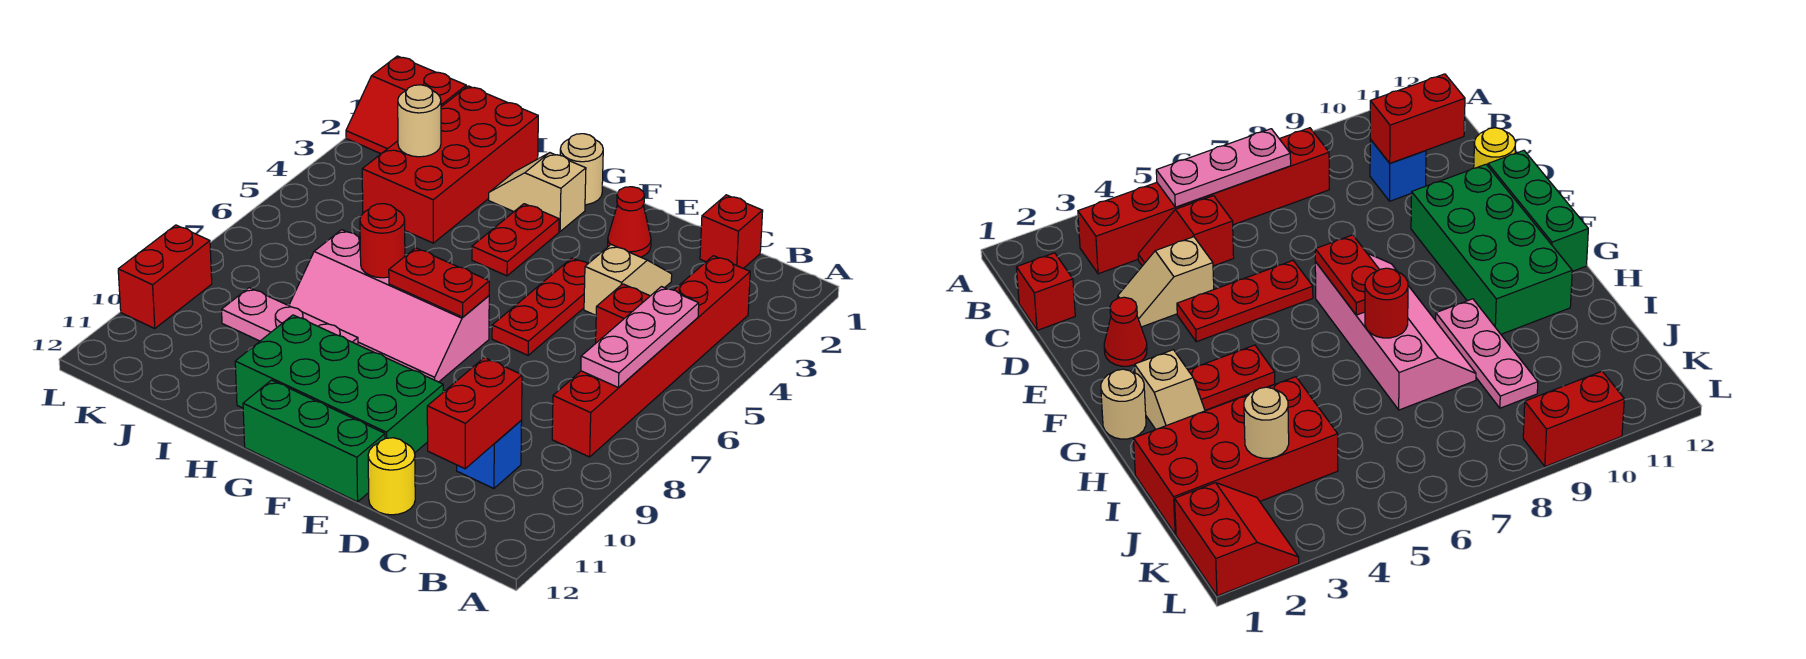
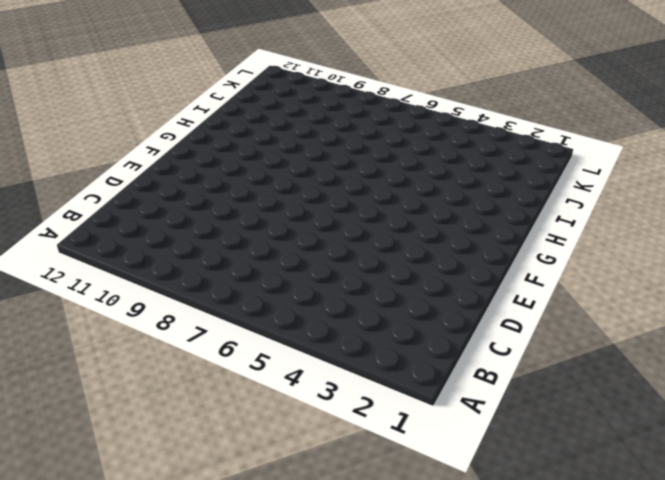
none -> red 1x6 brick [552,256,750,457]
none -> red 1x1 brick [700,195,763,269]
none -> red 1x2 slope [596,284,650,343]

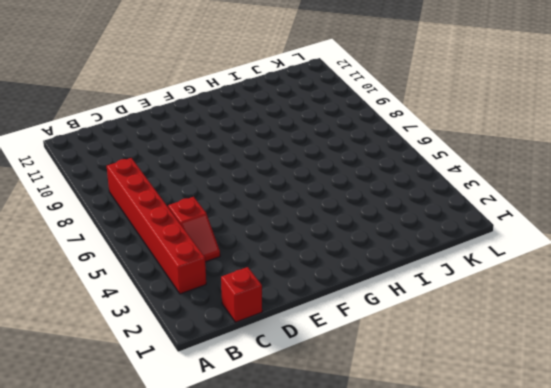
none -> blue 1x1 brick [457,421,522,489]
none -> tan 1x2 slope [584,245,672,315]
none -> yellow 1x1 round brick [368,438,415,515]

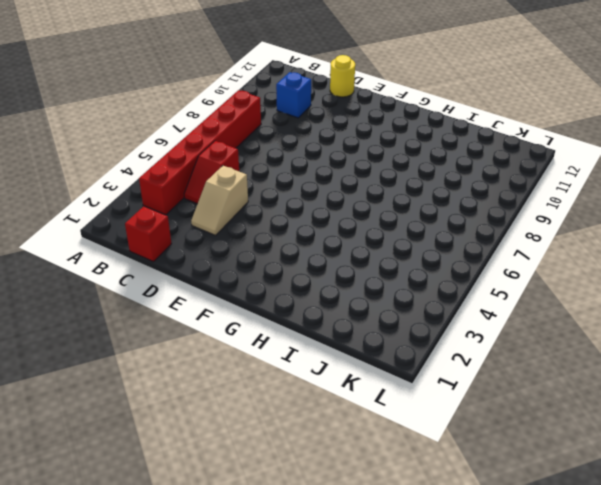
none -> red 1x1 cone [608,187,651,257]
none -> red 1x3 plate [492,258,587,355]
none -> green 2x4 brick [235,315,443,453]

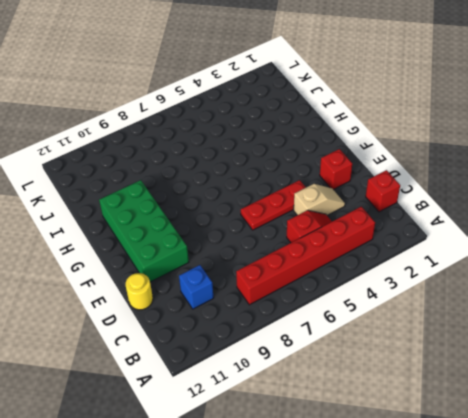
red 1x1 brick [320,149,352,190] -> red 1x1 cone [608,187,651,257]
none -> green 1x3 brick [243,380,385,502]
none -> pink 2x4 slope [289,230,489,382]
none -> tan 1x1 round brick [560,134,603,205]

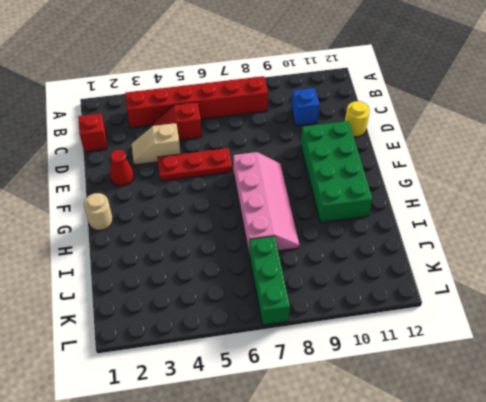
green 1x3 brick [249,236,290,325] -> green 1x3 brick moved to [243,380,385,502]
none -> tan 1x2 slope [489,153,586,232]
none -> red 1x2 plate [472,204,559,276]
none -> pink 1x3 plate [222,288,358,345]

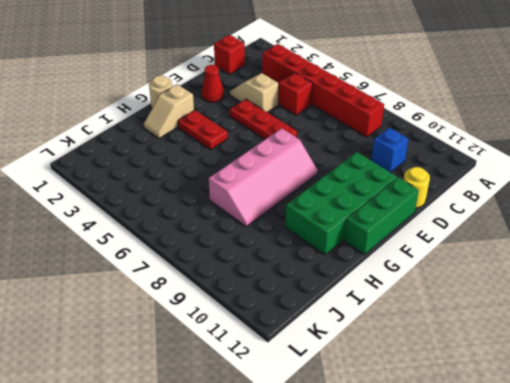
none -> pink 1x3 plate [222,288,358,345]
none -> red 2x4 brick [362,86,538,243]
none -> red 2x2 slope [346,56,466,154]

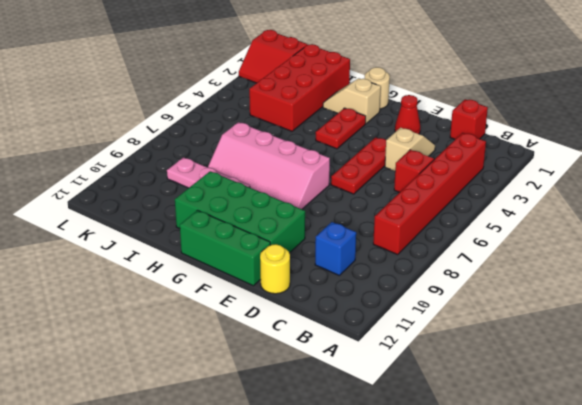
none -> red 1x2 brick [118,225,212,329]
none -> pink 1x3 plate [581,287,699,387]
none -> red 1x2 brick [427,358,522,469]

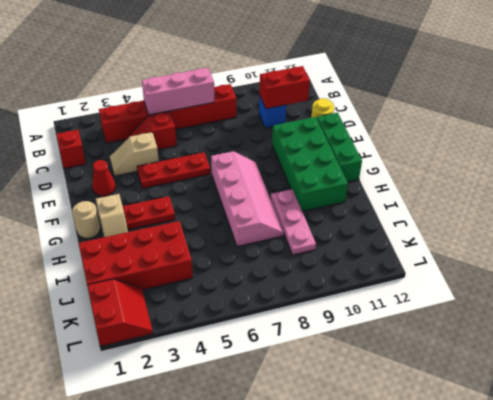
pink 1x3 brick [142,68,214,115] -> pink 1x3 plate [581,287,699,387]
none -> red 1x2 brick [118,225,212,329]
none -> red 1x2 plate [389,248,489,317]
none -> red 1x1 round brick [360,204,405,278]

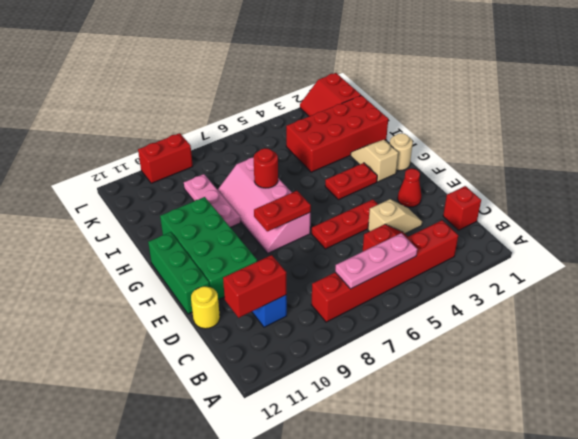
red 1x2 plate [254,191,311,231] -> red 1x2 plate turned to [389,248,489,317]
none -> tan 1x1 round brick [398,85,441,157]

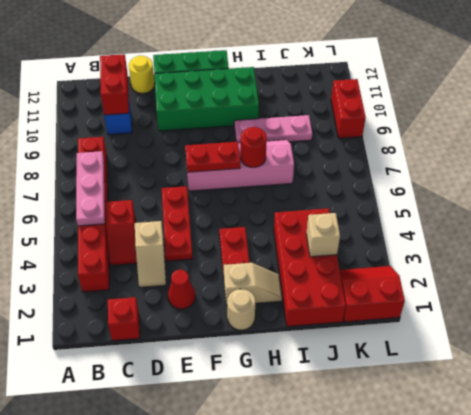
tan 1x1 brick [306,213,340,257] -> tan 1x1 round brick [398,85,441,157]

